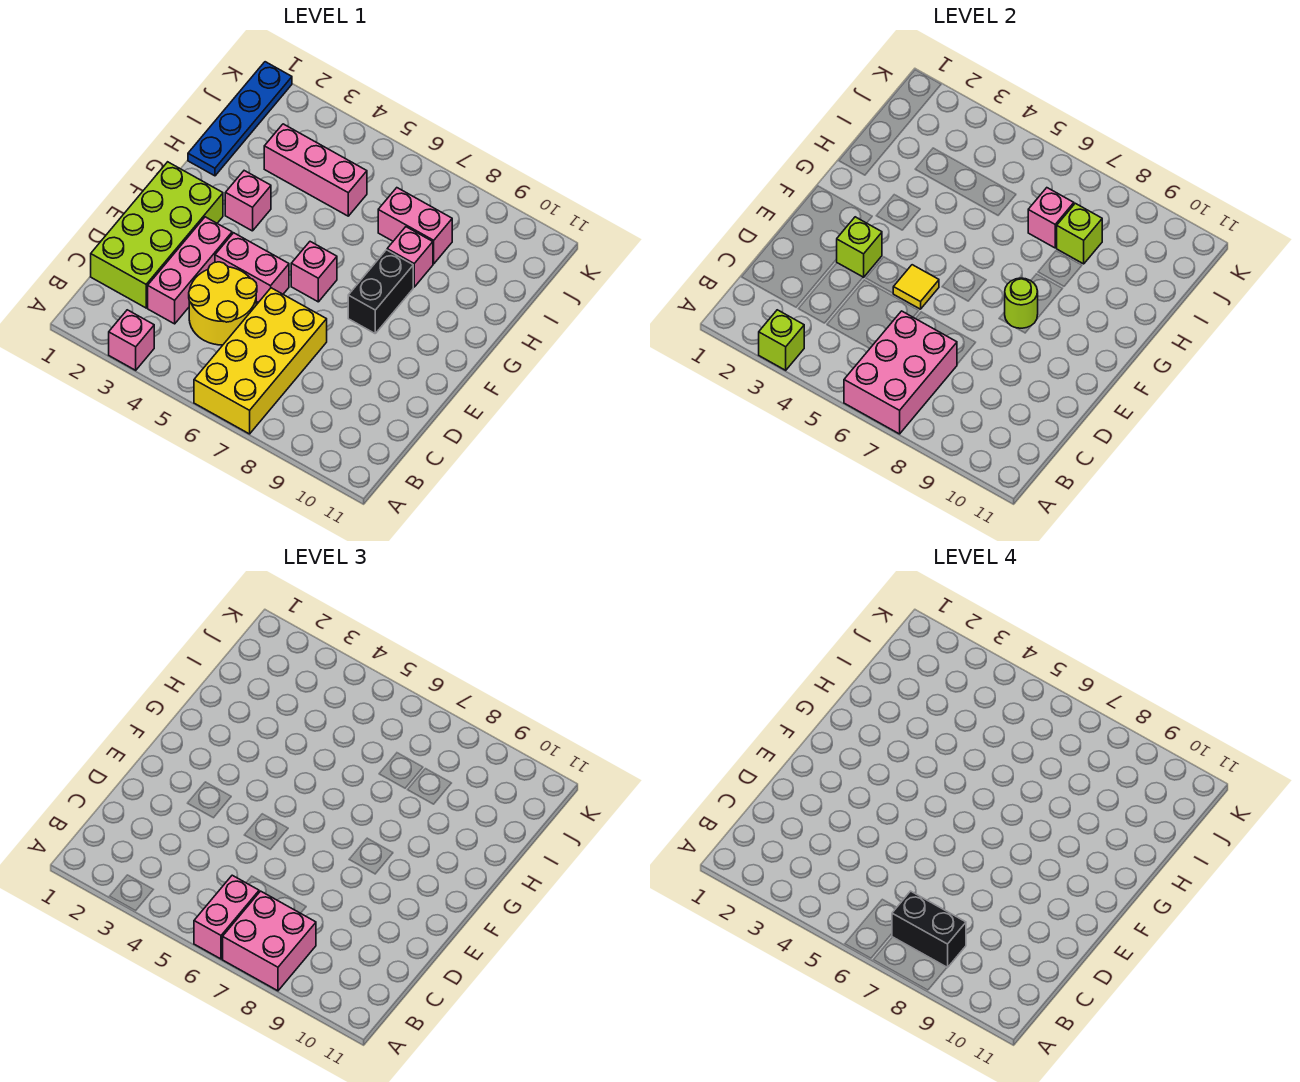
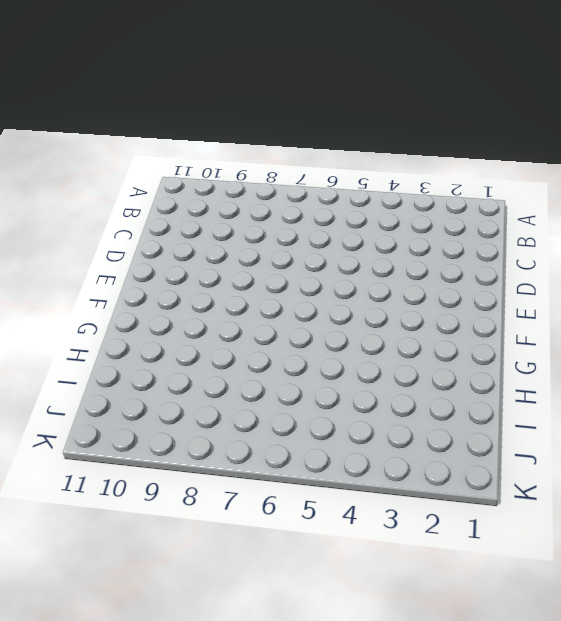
none -> pink 1x1 brick [109,310,154,370]
none -> yellow 2x4 brick [194,288,327,434]
none -> lime 2x4 brick [91,162,223,308]

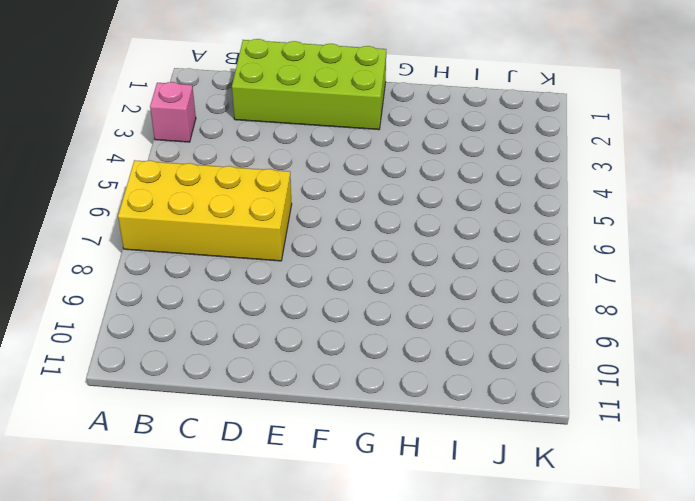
none -> pink 1x3 brick [148,217,232,324]
none -> yellow 2x2 round brick [189,262,257,345]
none -> pink 1x2 brick [215,233,289,303]

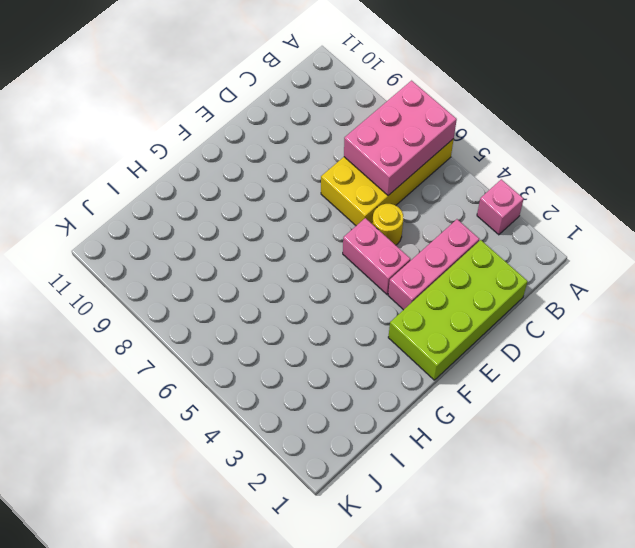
yellow 1x1 round brick [372,204,403,245] -> yellow 2x2 round brick [189,262,257,345]
none -> pink 1x1 brick [291,242,337,302]
none -> black 1x2 brick [348,250,413,333]
none -> pink 1x1 brick [225,171,271,231]

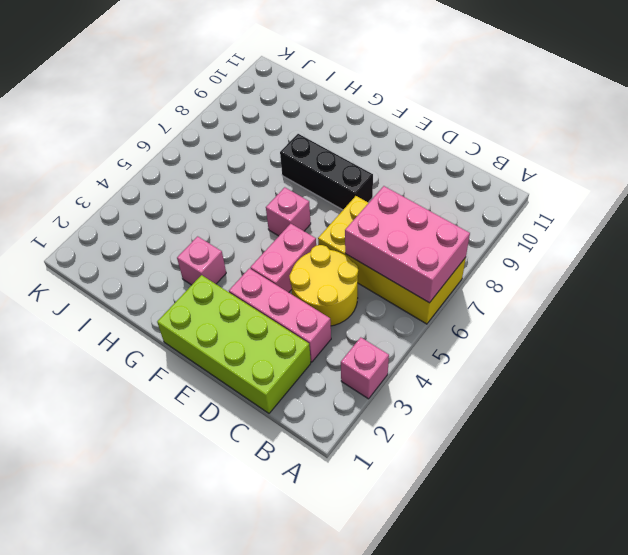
black 1x3 brick [280,134,373,210] -> black 1x2 brick [348,250,413,333]
none -> blue 1x4 plate [188,62,292,176]
none -> pink 1x1 brick [387,227,433,287]
none -> pink 1x3 brick [264,124,367,216]

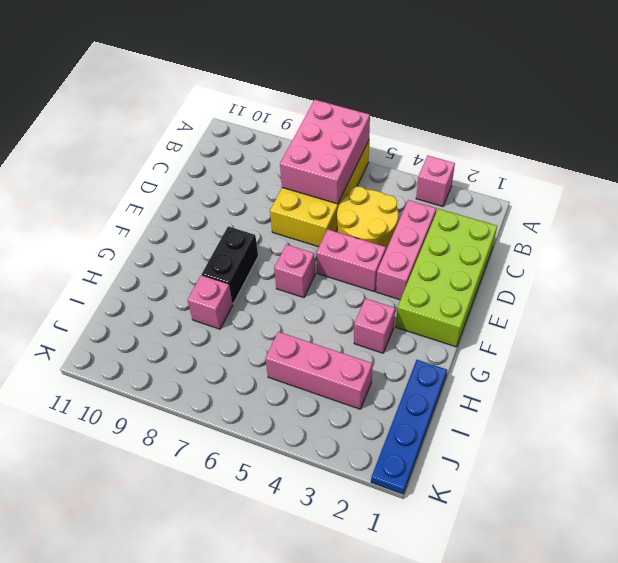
none -> pink 1x2 brick [378,188,452,264]
none -> lime 1x1 brick [759,310,804,370]
none -> lime 1x1 brick [837,217,882,277]

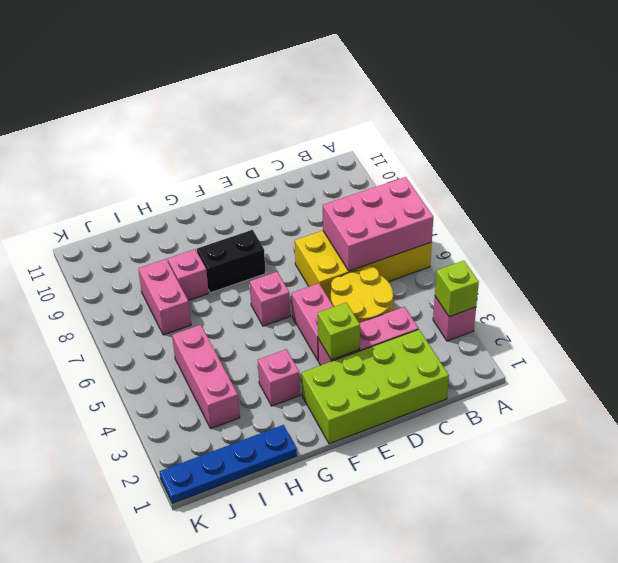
none -> yellow 1x1 tile [893,265,939,309]
none -> lime 1x1 round brick [1005,278,1038,328]
none -> pink 1x1 brick [1028,188,1074,248]

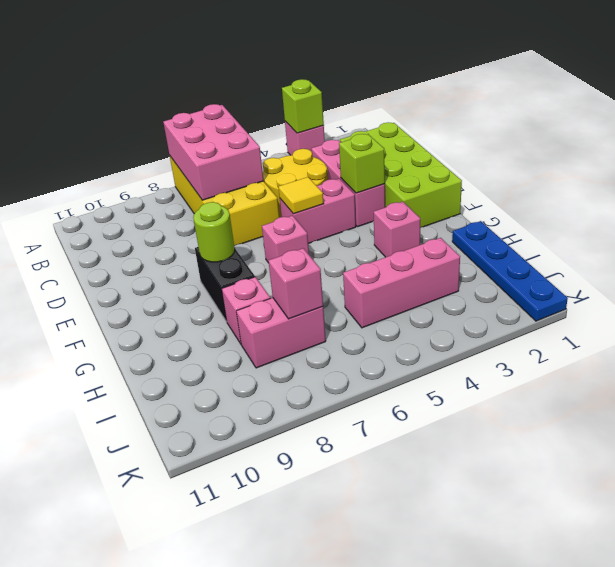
none -> lime 1x1 brick [1057,203,1102,264]
none -> pink 1x2 brick [194,875,259,959]
none -> pink 2x2 brick [223,891,316,991]

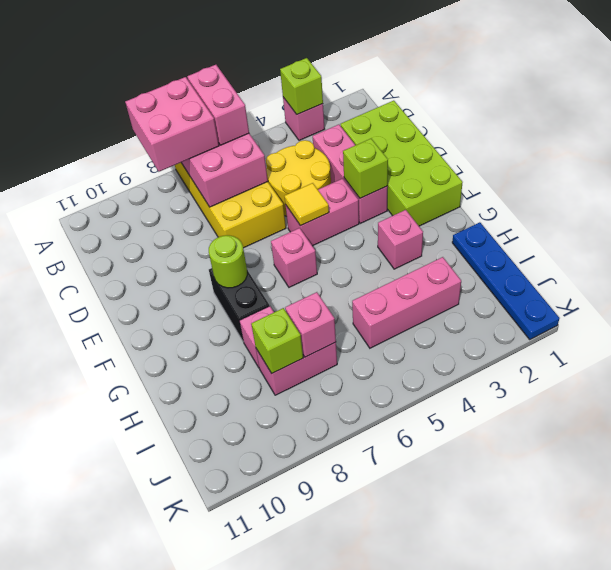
none -> black 1x2 brick [892,891,966,968]

